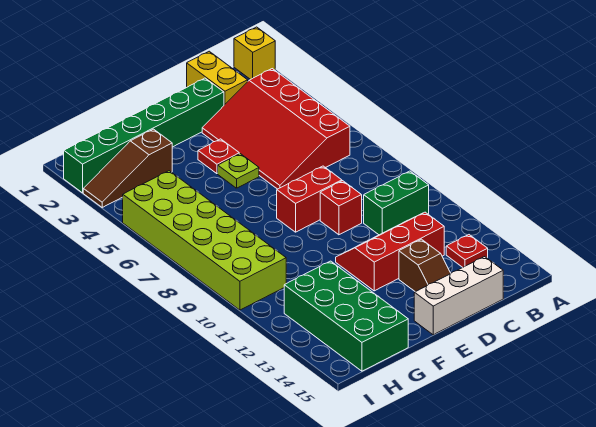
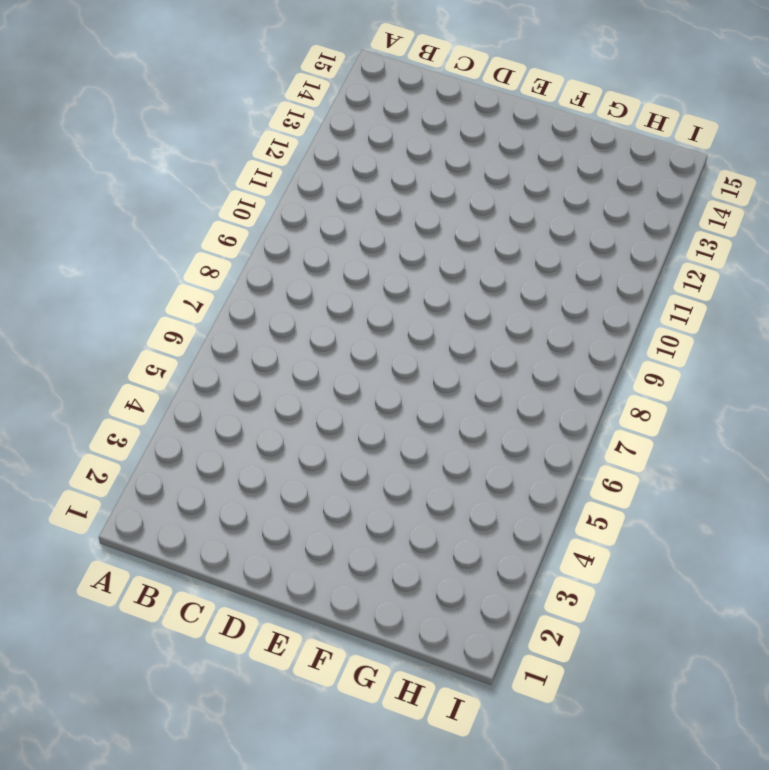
none -> yellow 1x1 brick [234,27,275,80]
none -> red 3x4 slope [202,69,350,189]
none -> green 1x2 brick [364,171,429,235]

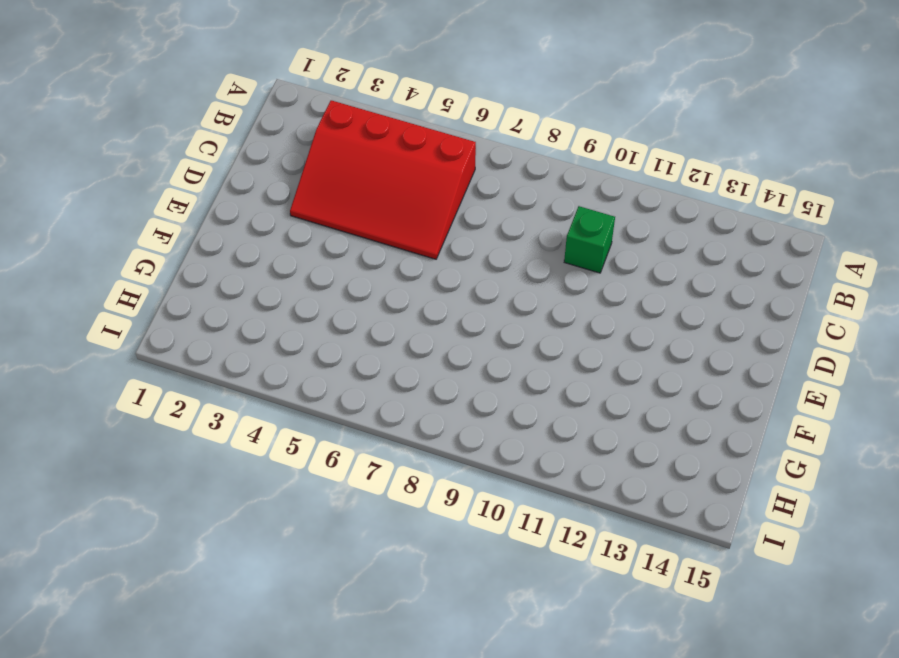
green 1x1 brick [564,206,615,273] -> green 1x2 brick [364,171,429,235]
none -> yellow 1x1 brick [234,27,275,80]
none -> red 1x1 plate [446,235,488,267]
none -> yellow 1x2 brick [187,51,248,105]

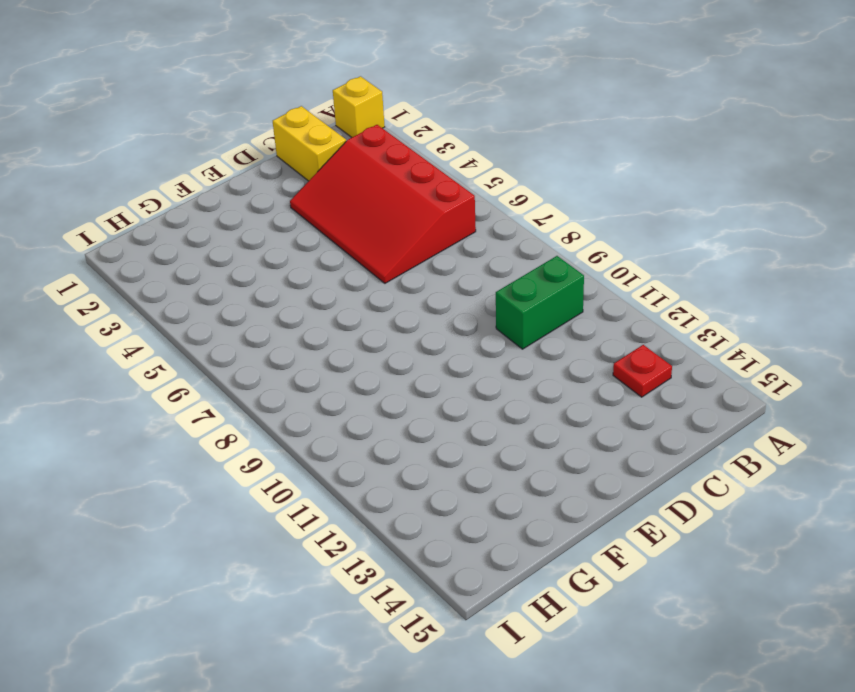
none -> red 2x3 slope [336,212,444,291]
none -> white 1x3 brick [414,257,503,335]
none -> green 1x6 brick [64,78,224,193]

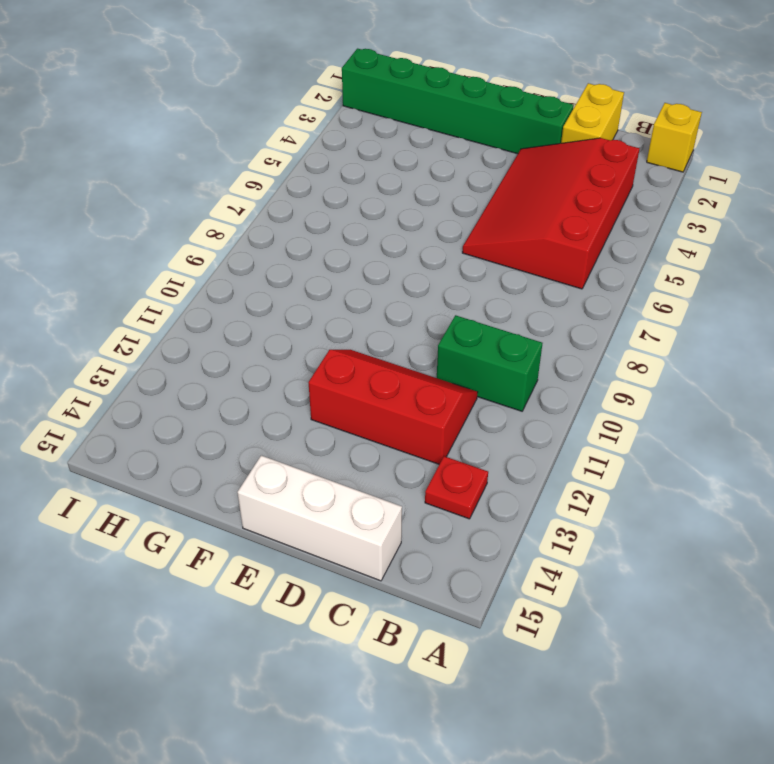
none -> red 1x2 brick [277,166,342,232]
none -> red 1x1 brick [320,181,362,235]
none -> brown 1x2 slope [399,239,451,292]

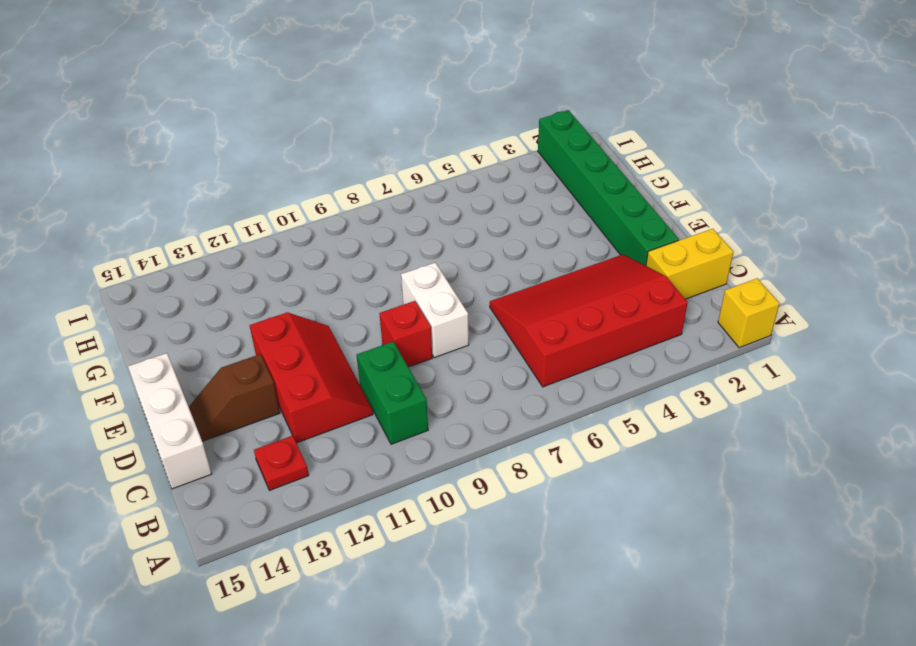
white 1x2 brick [401,263,469,358] -> red 1x2 brick [277,166,342,232]
none -> red 1x1 plate [198,139,239,174]
none -> lime 1x1 plate [218,154,259,188]
none -> brown 1x3 slope [83,129,172,207]

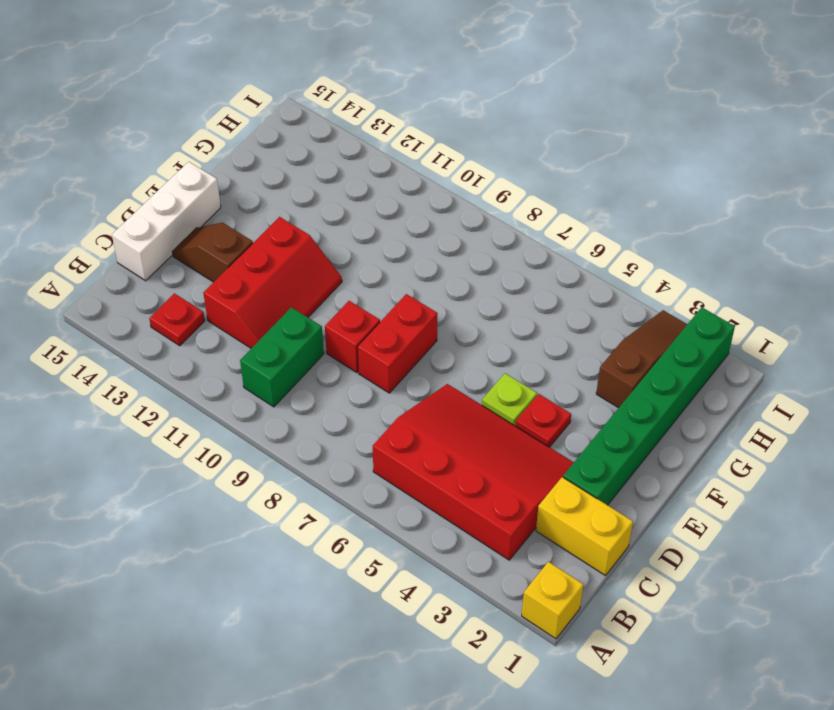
none -> green 2x4 brick [284,261,408,371]
none -> lime 2x6 brick [123,171,286,310]

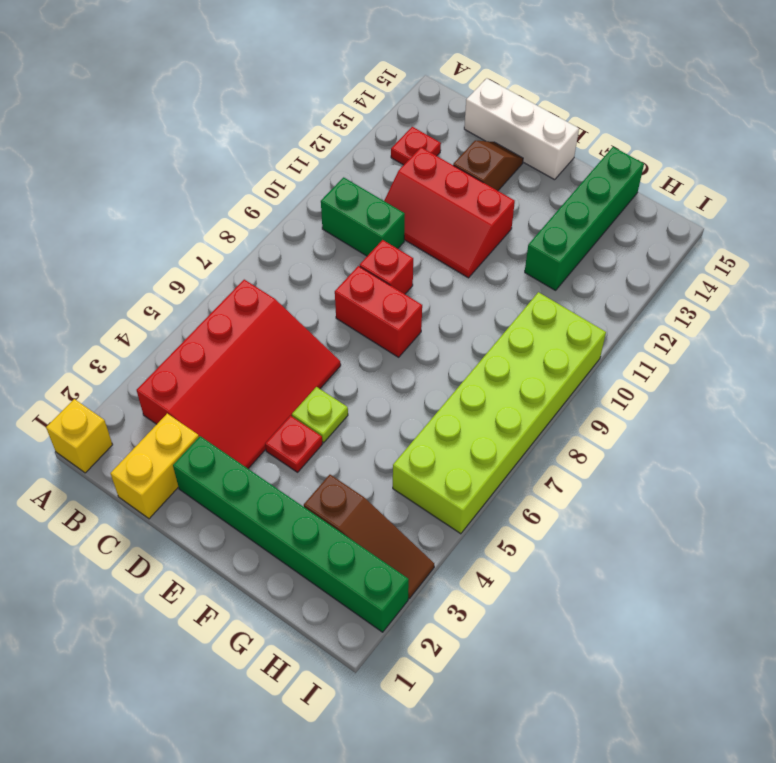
green 1x4 brick [525,147,644,290] -> green 2x4 brick [284,261,408,371]

